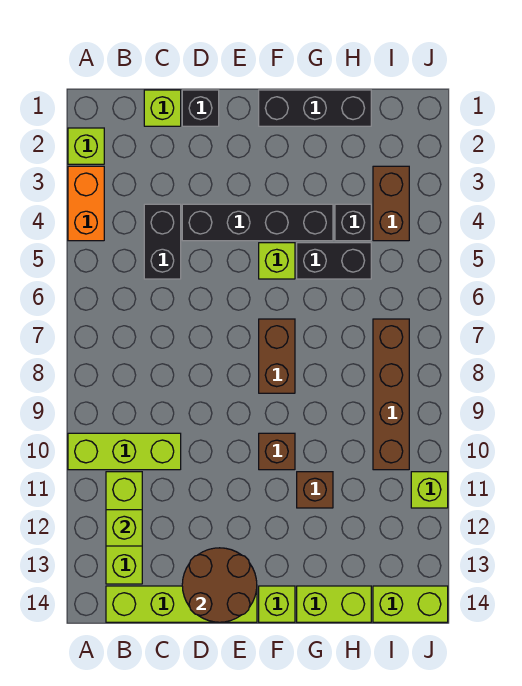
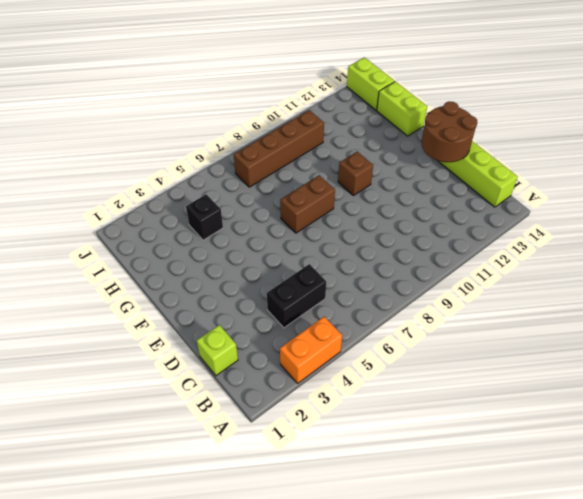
none -> lime 1x1 brick [68,128,104,164]
none -> lime 1x3 brick [68,433,181,470]
none -> lime 1x3 brick [106,472,142,584]

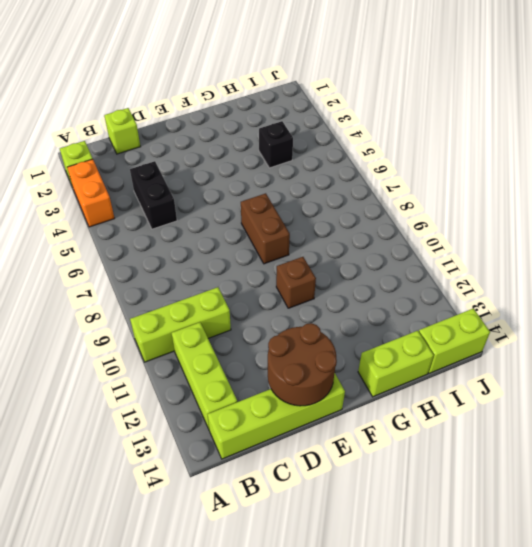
none -> black 1x1 brick [182,90,219,126]
none -> black 1x4 brick [182,204,333,241]
none -> black 1x3 brick [259,90,371,126]

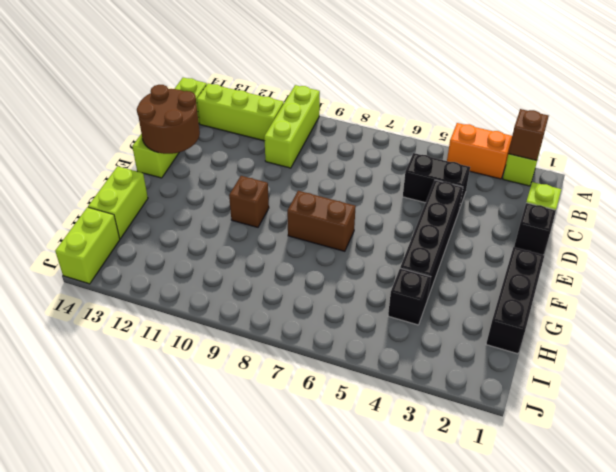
brown 1x1 brick [508,109,549,160] -> brown 1x1 brick moved to [297,472,333,508]
none -> lime 1x1 brick [259,243,295,279]
none -> lime 1x1 brick [259,586,295,622]
none -> black 1x2 brick [297,243,371,279]

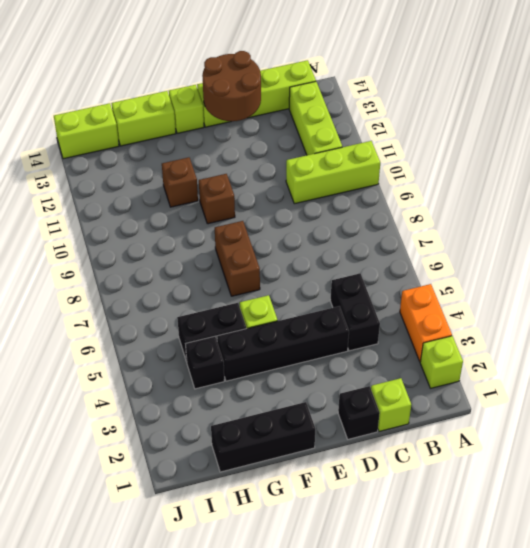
none -> brown 1x2 brick [373,166,409,241]
none -> brown 1x4 brick [373,319,409,470]
none -> lime 1x1 brick [411,472,448,508]

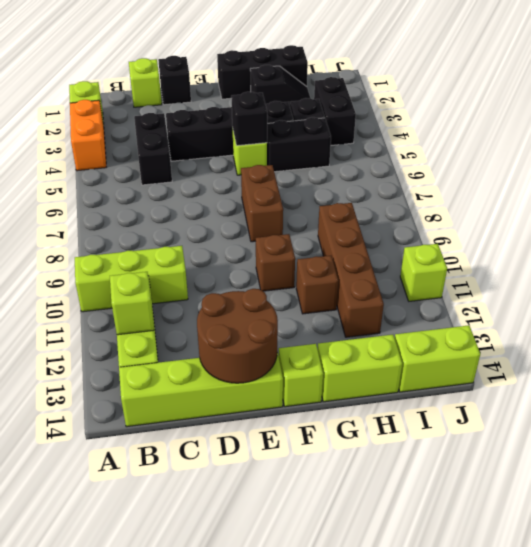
black 1x1 brick [231,92,267,146] -> none
black 1x2 slope [250,65,310,105] -> none
brown 1x4 brick [318,203,384,337] -> brown 1x4 brick moved to [373,319,409,470]
black 1x2 brick [314,77,356,145] -> brown 1x2 brick [373,166,409,241]

